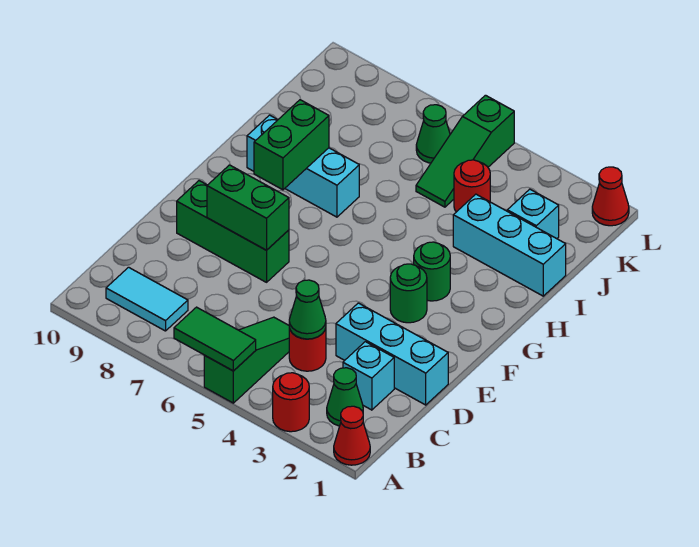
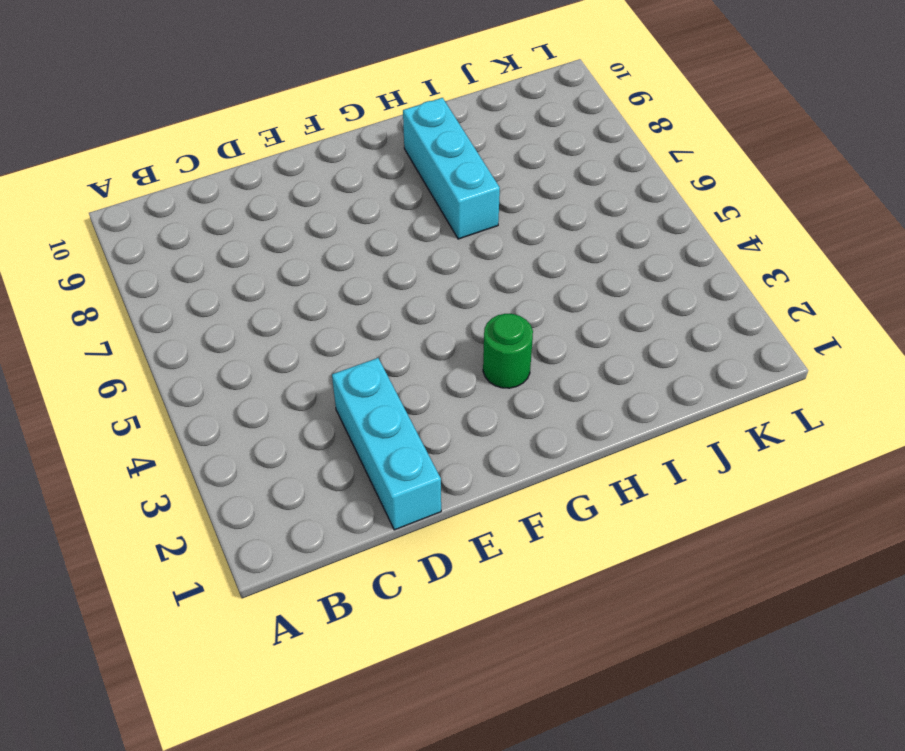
none -> red 1x1 cone [334,406,370,465]
none -> red 1x1 round brick [273,373,309,432]
none -> green 1x3 slope [204,317,289,403]

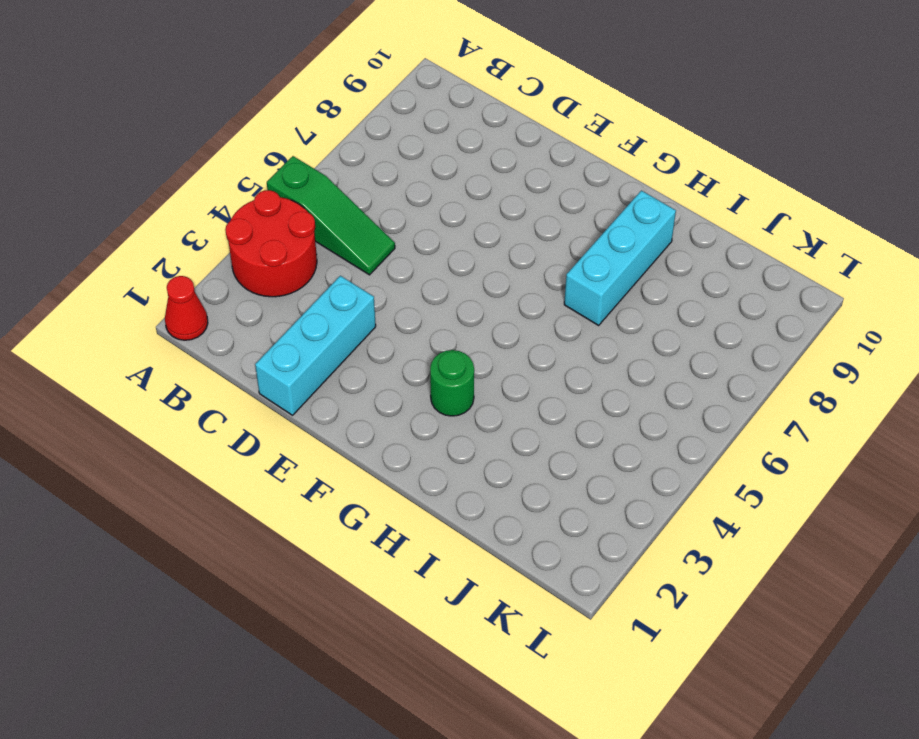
red 2x2 round brick [225,190,317,297] -> red 1x1 round brick [273,373,309,432]
none -> green 1x1 cone [327,368,363,426]
none -> cyan 1x2 tile [106,267,188,331]
none -> cyan 1x1 brick [343,342,394,410]

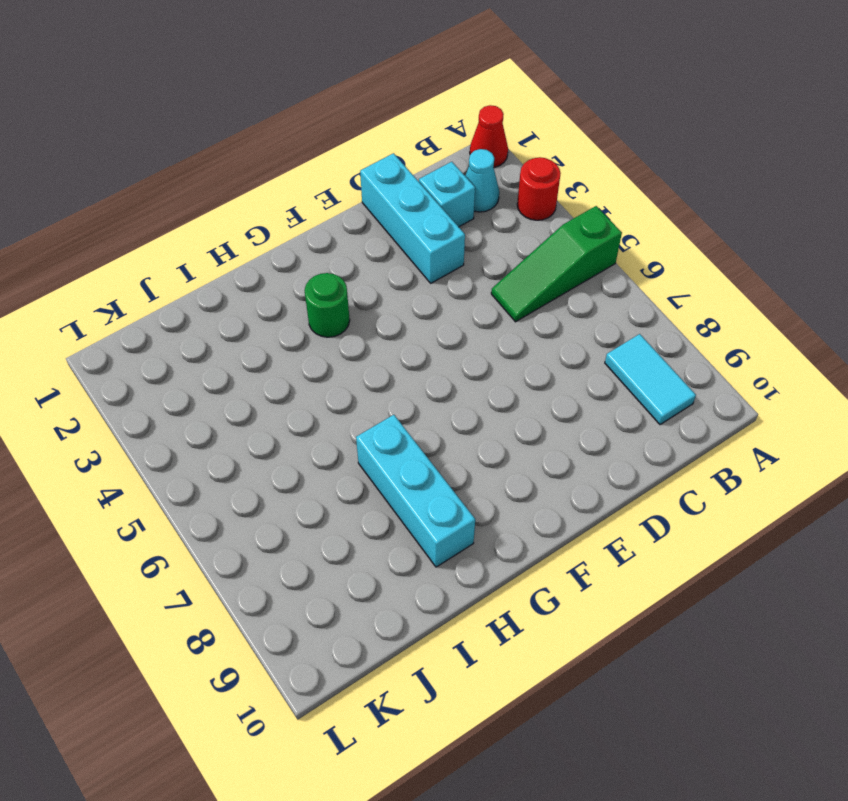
cyan 1x1 cone [466,149,499,212] -> green 1x1 cone [327,368,363,426]
none -> red 1x1 round brick [289,327,326,371]
none -> green 1x3 brick [177,181,289,282]
none -> green 1x1 round brick [390,264,427,323]

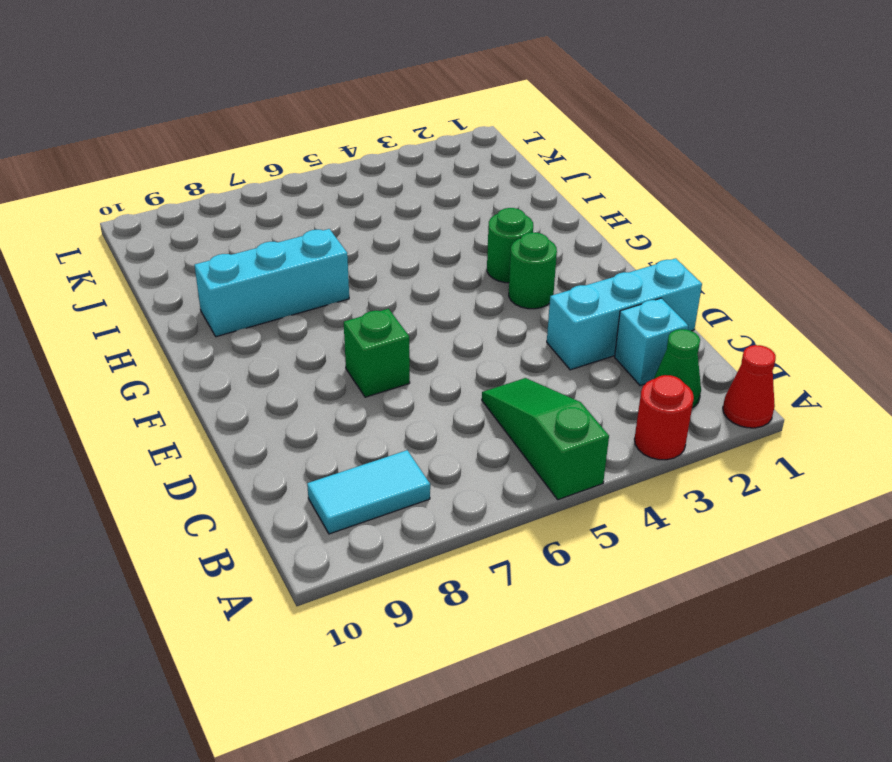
green 1x1 brick [344,309,410,397] -> green 1x3 brick [177,181,289,282]
none -> red 1x1 round brick [289,327,326,371]
none -> cyan 1x3 brick [453,194,566,296]
none -> cyan 1x1 brick [507,189,559,239]

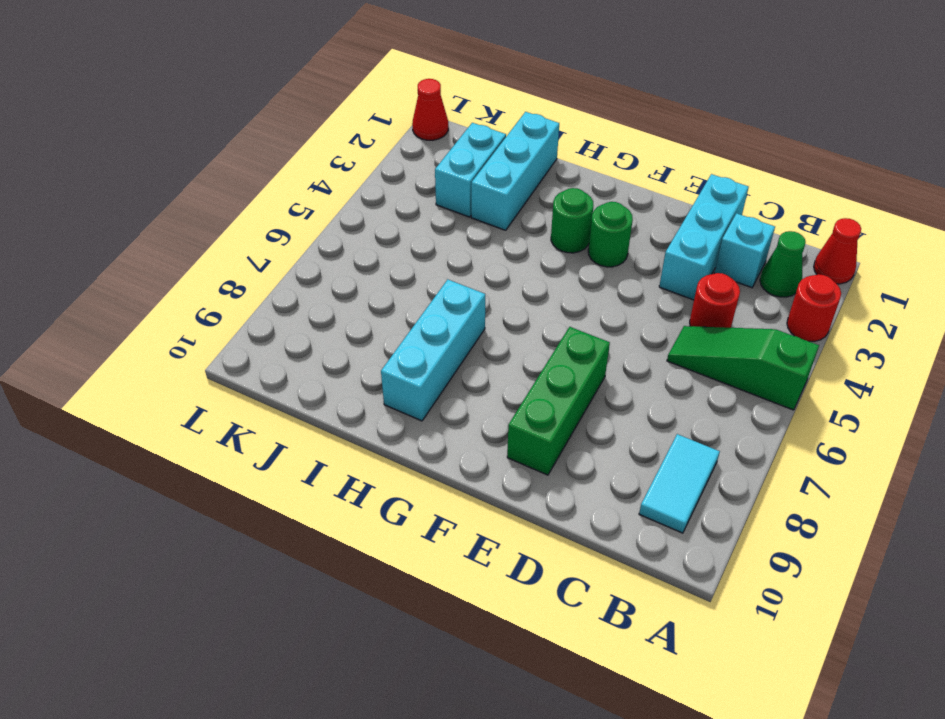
cyan 1x2 brick [435,123,506,217] -> cyan 1x1 brick [507,189,559,239]
none -> red 1x1 round brick [454,160,490,212]
none -> green 1x3 slope [416,95,514,207]
none -> green 1x1 cone [416,105,450,163]

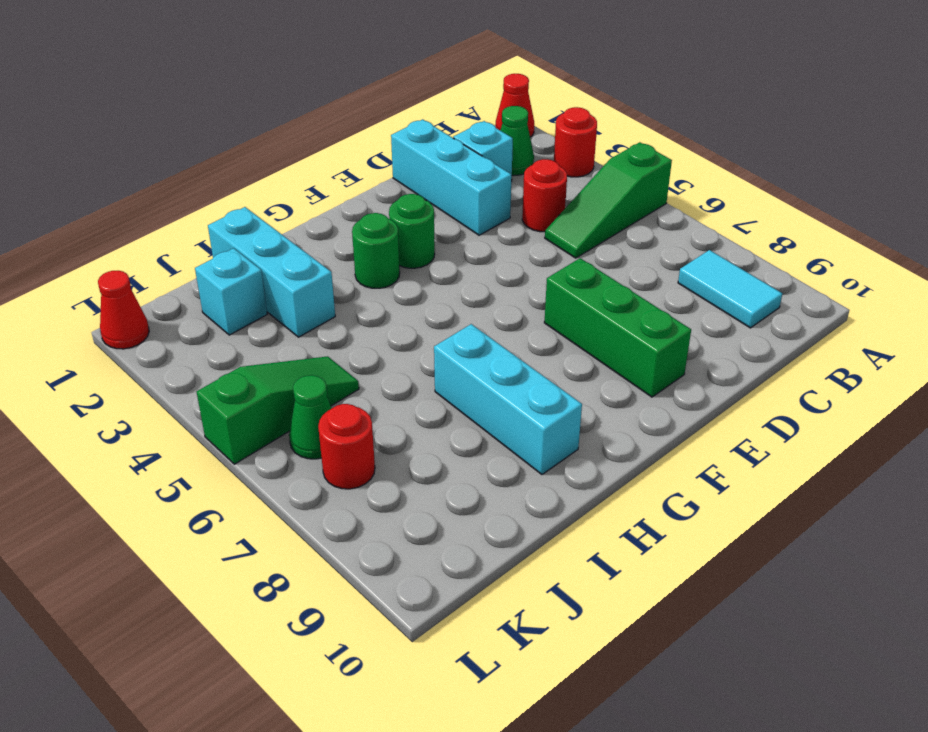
red 1x1 round brick [318,404,375,489] -> red 1x1 round brick moved to [454,160,490,212]
none -> green 1x2 tile [174,307,256,371]
none -> green 1x1 cone [289,280,326,339]
none -> green 1x2 brick [207,165,289,250]

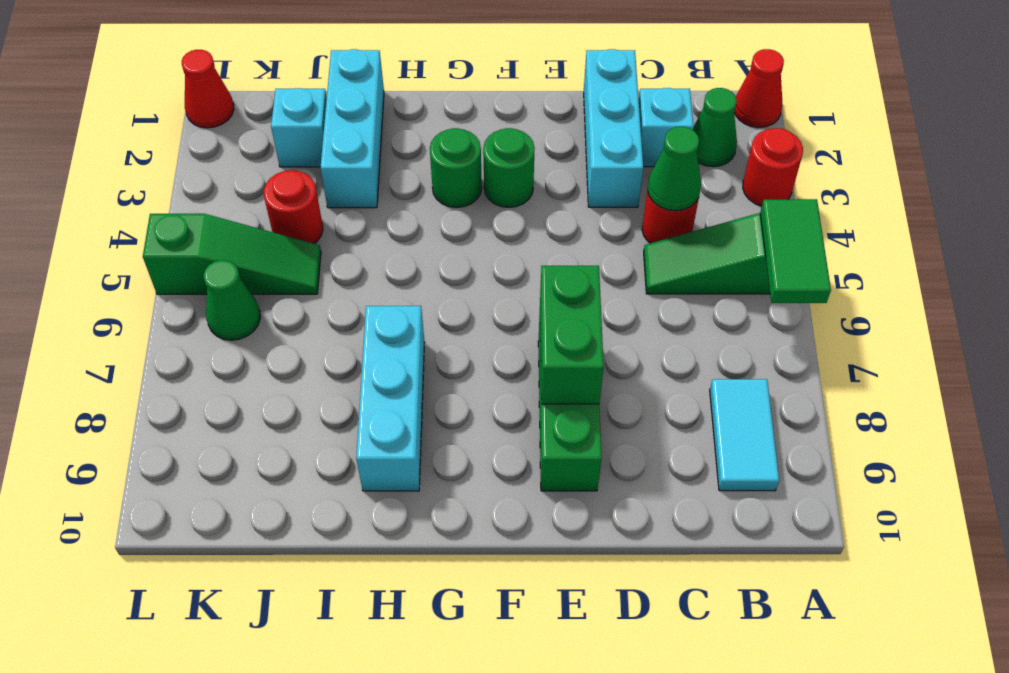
none -> green 1x2 brick [254,100,329,190]

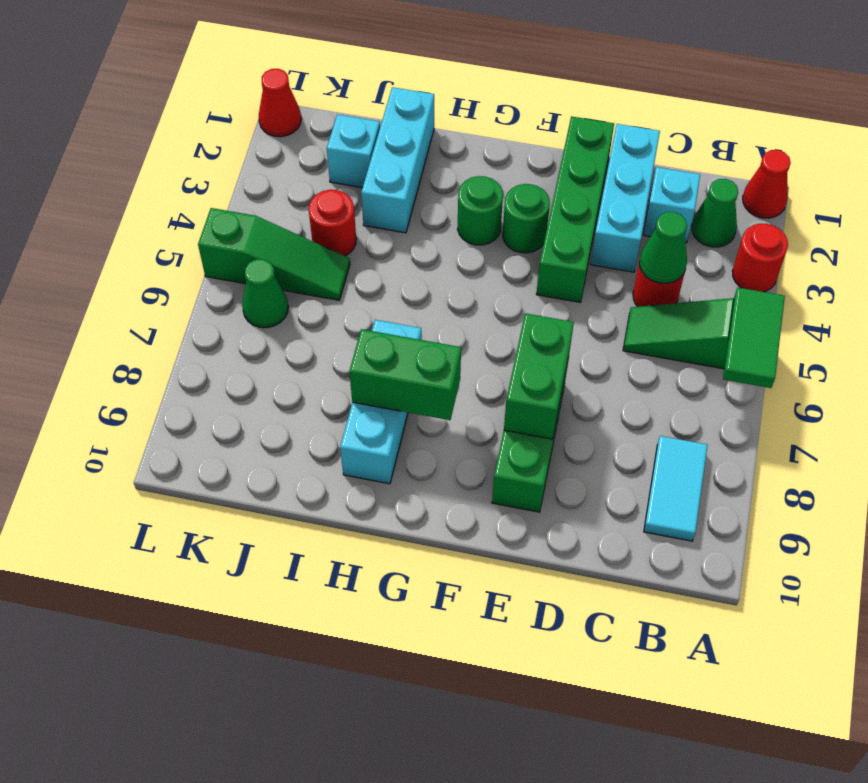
green 1x4 brick [536,116,614,302] -> none

